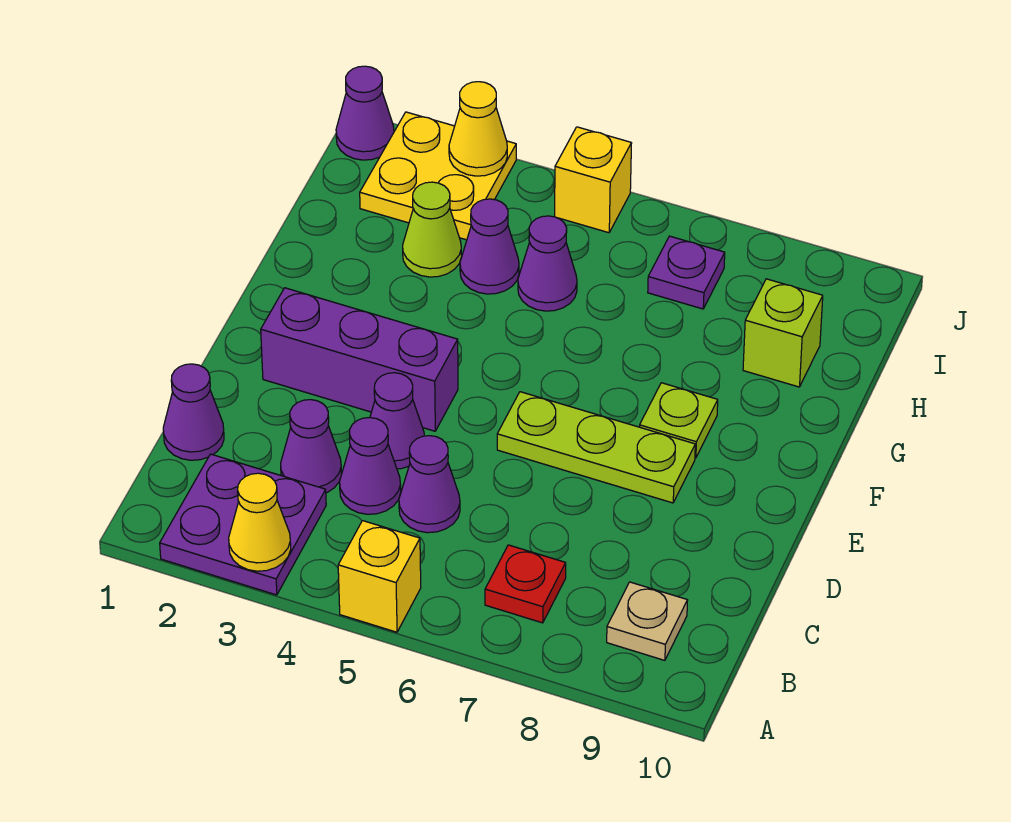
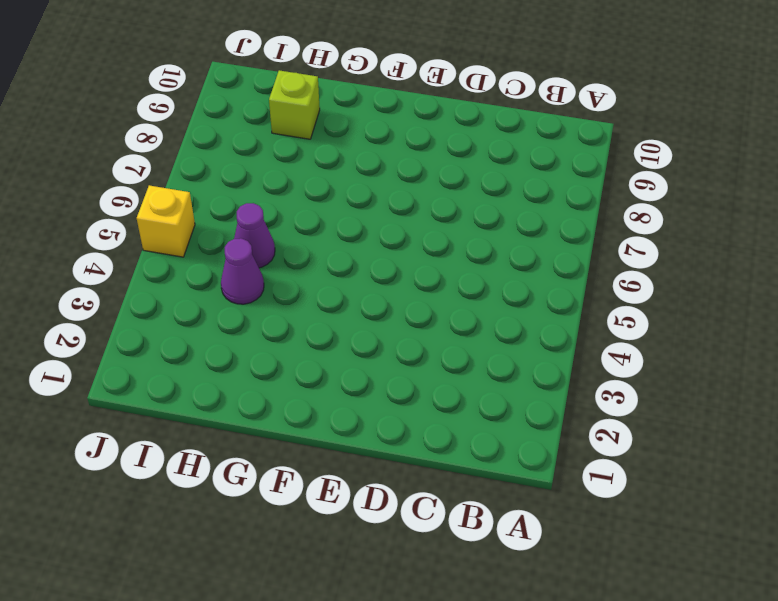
none -> purple 2x2 plate [160,454,326,595]
none -> yellow 1x1 brick [338,521,421,632]
none -> red 1x1 plate [485,545,566,623]

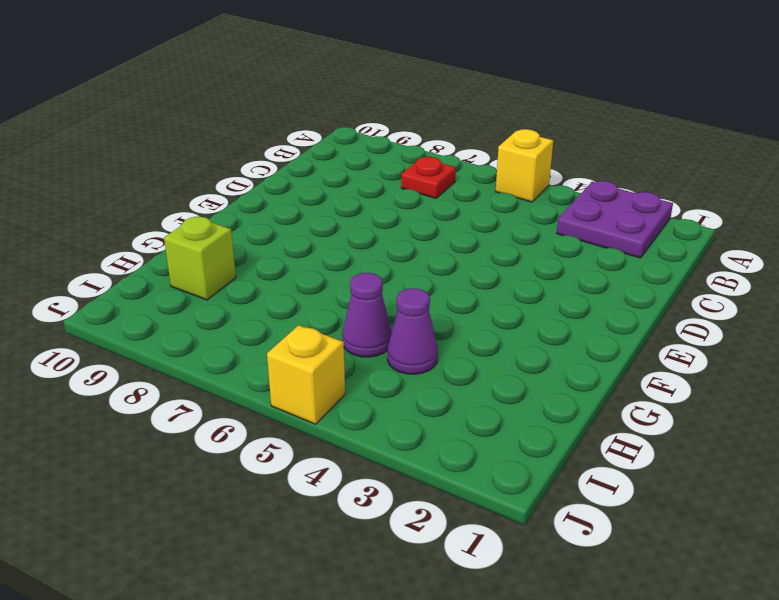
none -> tan 1x1 plate [607,582,688,660]
none -> purple 1x1 cone [163,364,224,460]
none -> purple 1x1 cone [281,400,342,493]

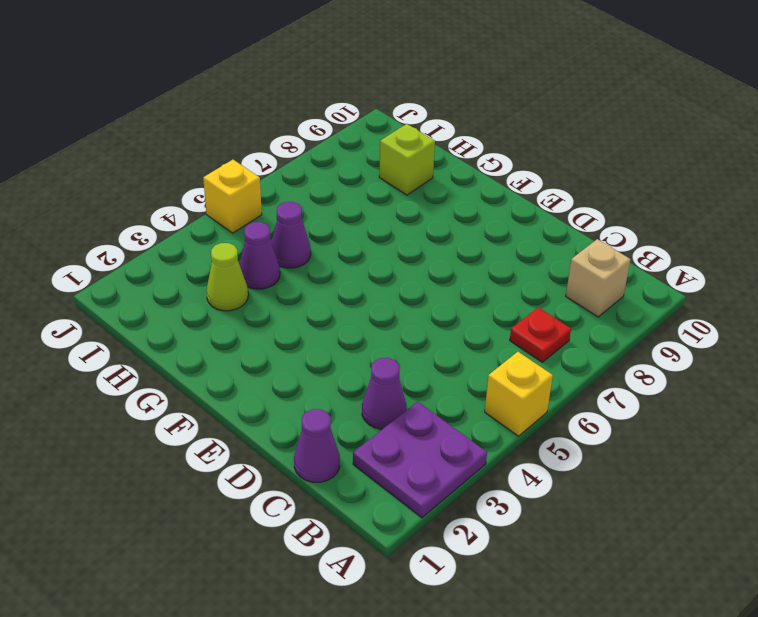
tan 1x1 brick [566,239,631,317] -> tan 1x1 plate [607,582,688,660]
none -> purple 1x1 cone [340,418,401,514]
none -> purple 1x1 cone [399,436,460,533]
none -> purple 1x1 cone [370,373,424,469]

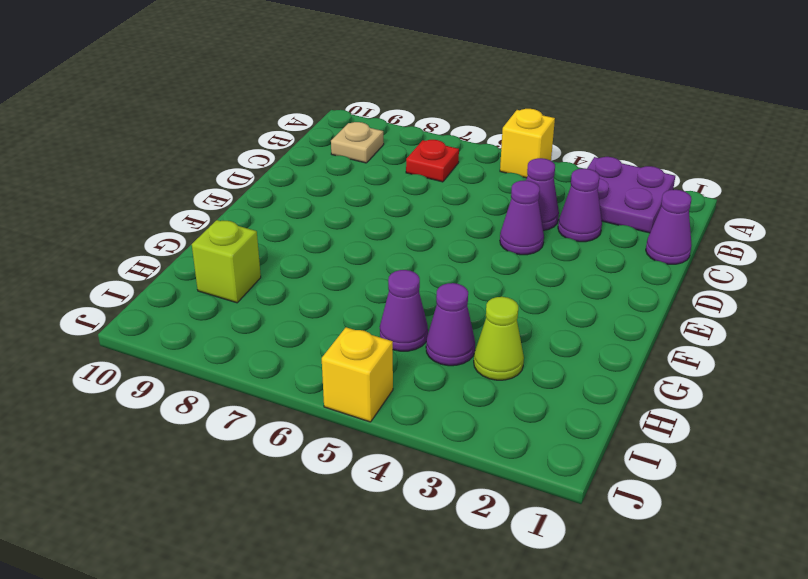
none -> purple 1x1 cone [399,436,460,533]
none -> purple 1x3 brick [261,288,458,431]
none -> lime 1x3 plate [497,392,695,503]

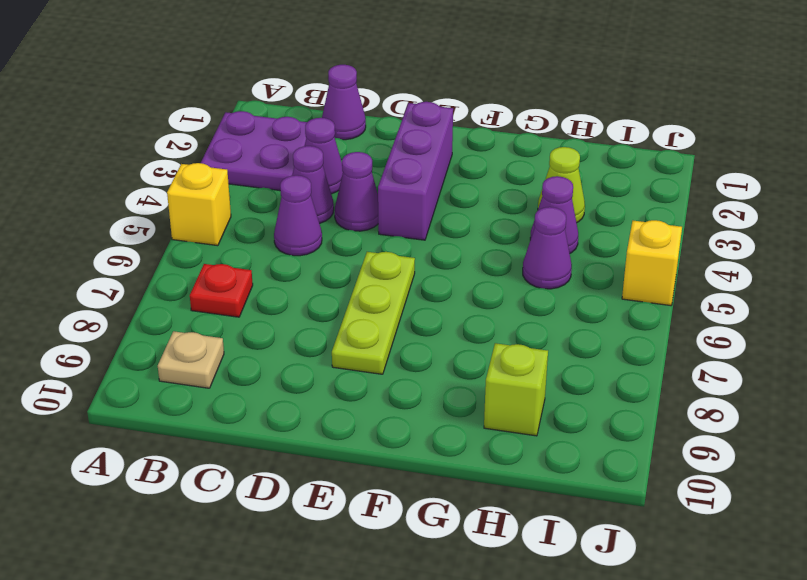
none -> lime 1x1 plate [640,383,718,458]
none -> yellow 2x2 plate [360,112,516,240]
none -> purple 1x1 plate [648,236,725,309]

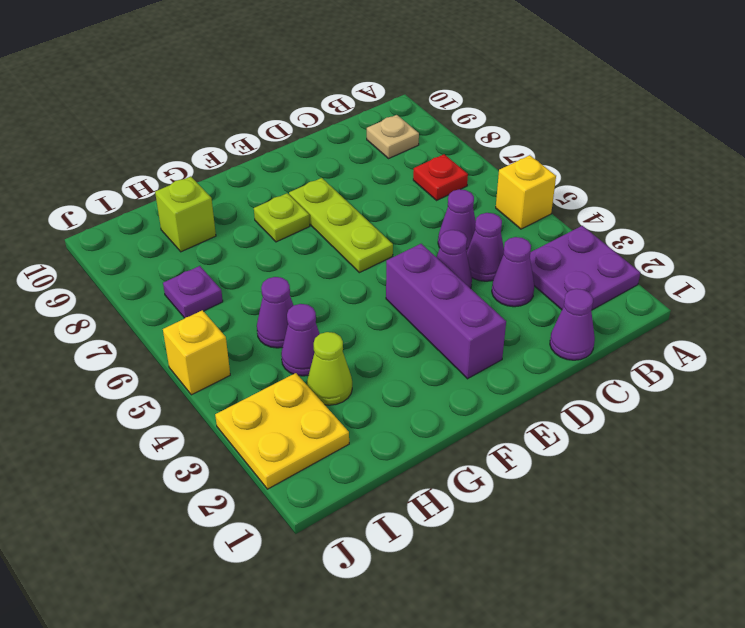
none -> purple 1x1 cone [336,66,394,160]
none -> yellow 1x1 cone [229,473,291,571]
none -> yellow 1x1 cone [449,82,507,176]

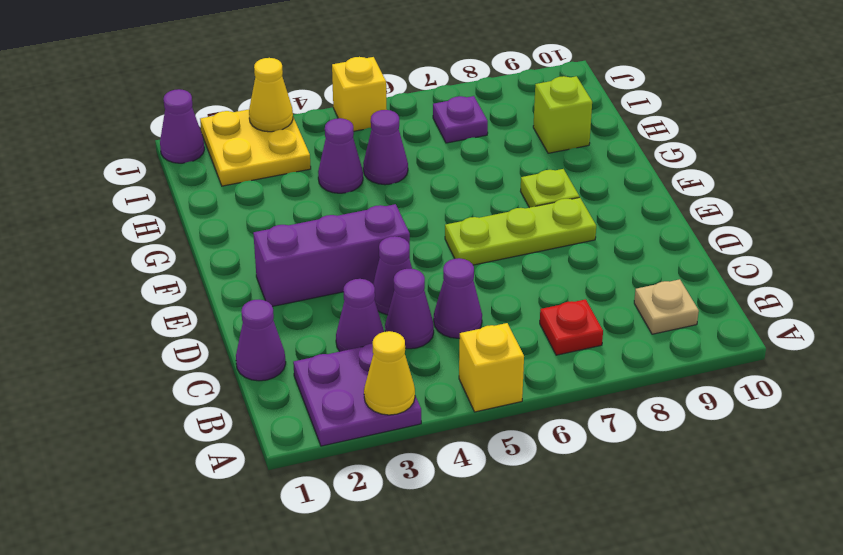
none -> lime 1x1 cone [403,182,462,277]

